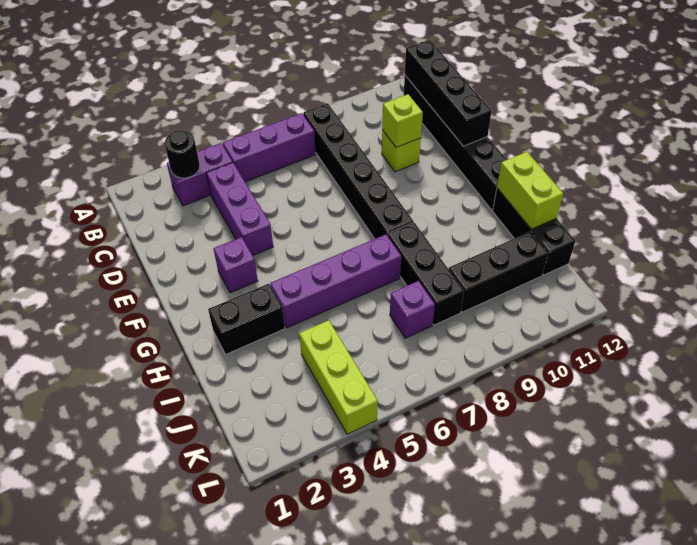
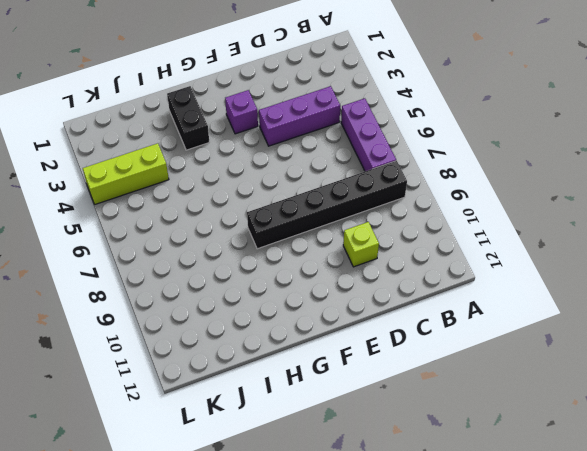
none -> purple 1x2 brick [167,143,233,206]
none -> black 1x6 brick [404,76,507,210]
none -> purple 1x4 brick [270,234,401,328]

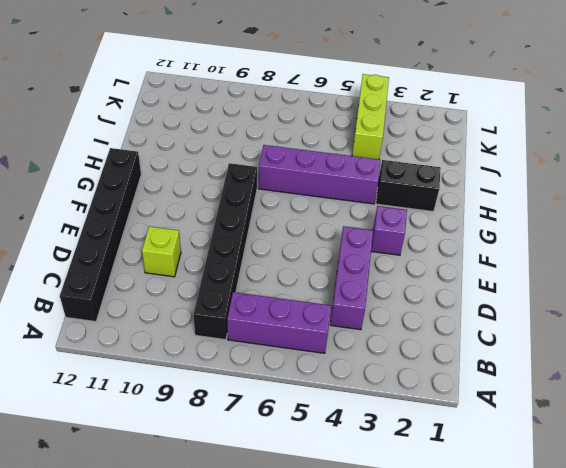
none -> purple 1x2 brick [167,143,233,206]
none -> black 1x3 brick [388,223,464,325]
none -> black 1x3 brick [493,188,575,275]

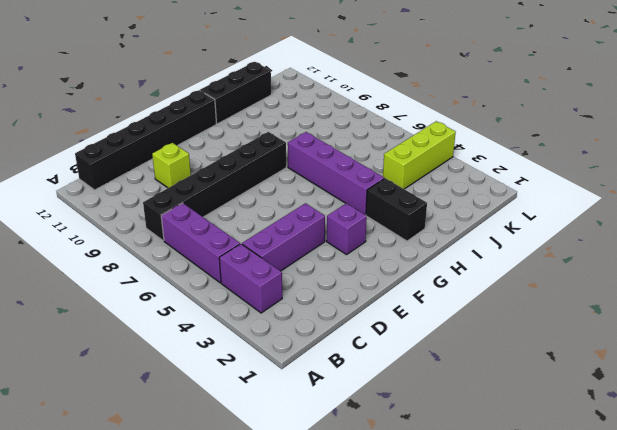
none -> black 1x3 brick [388,223,464,325]
none -> purple 1x1 brick [390,281,435,338]
none -> black 1x3 brick [449,231,548,312]

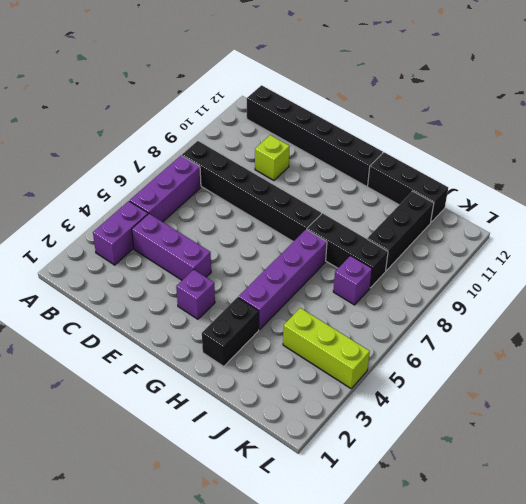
none -> black 1x1 round brick [165,130,200,178]
none -> black 1x4 brick [405,40,492,146]
none -> lime 1x1 brick [382,94,423,148]

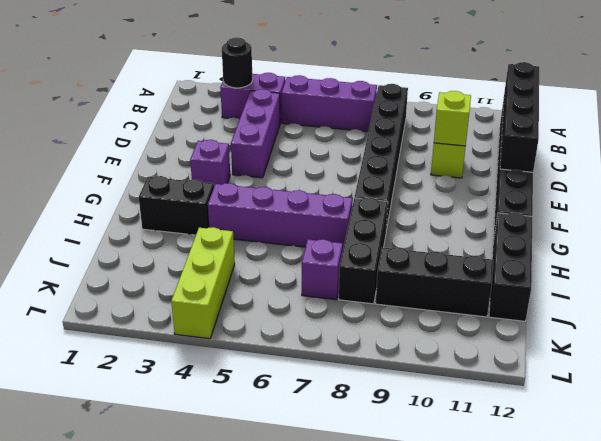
none -> lime 1x2 brick [497,152,563,229]

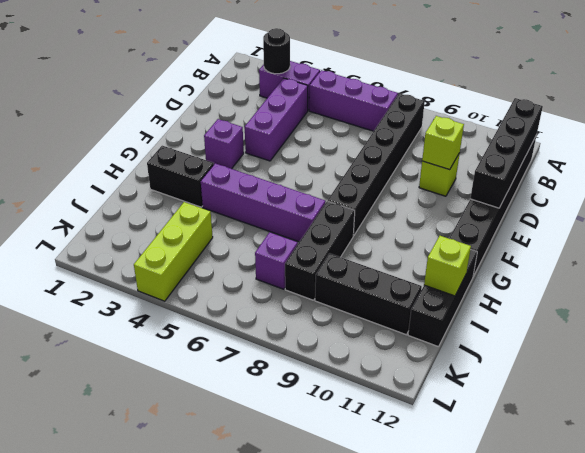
lime 1x1 brick [424,236,471,296] -> lime 1x2 brick [497,152,563,229]

